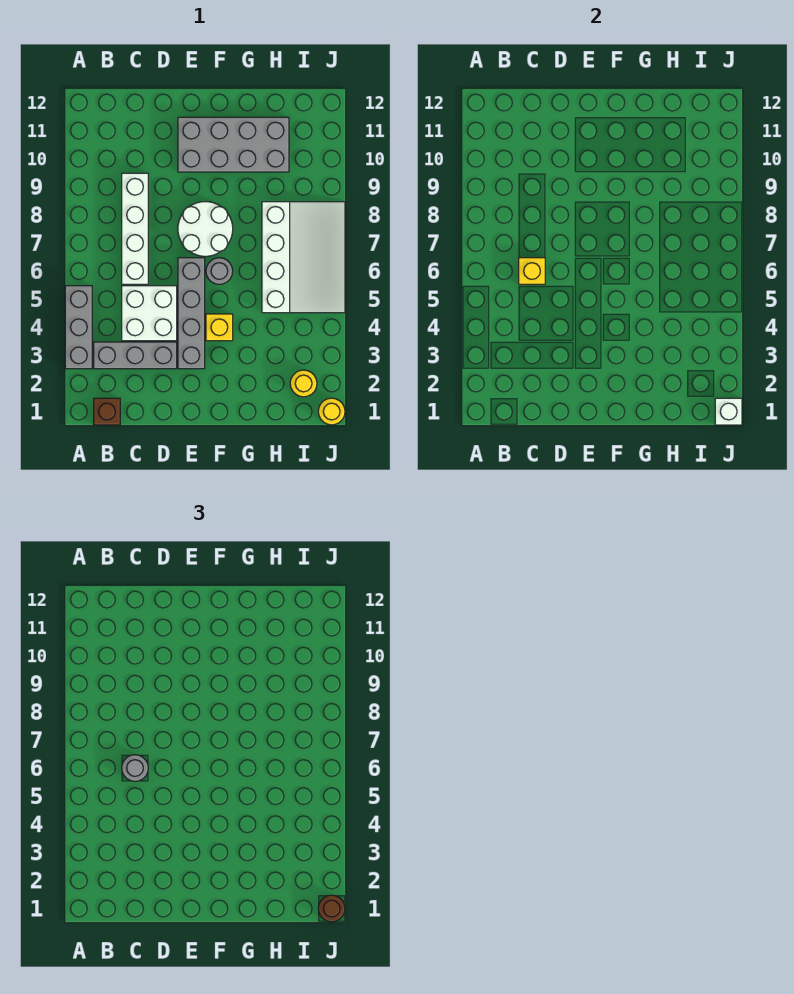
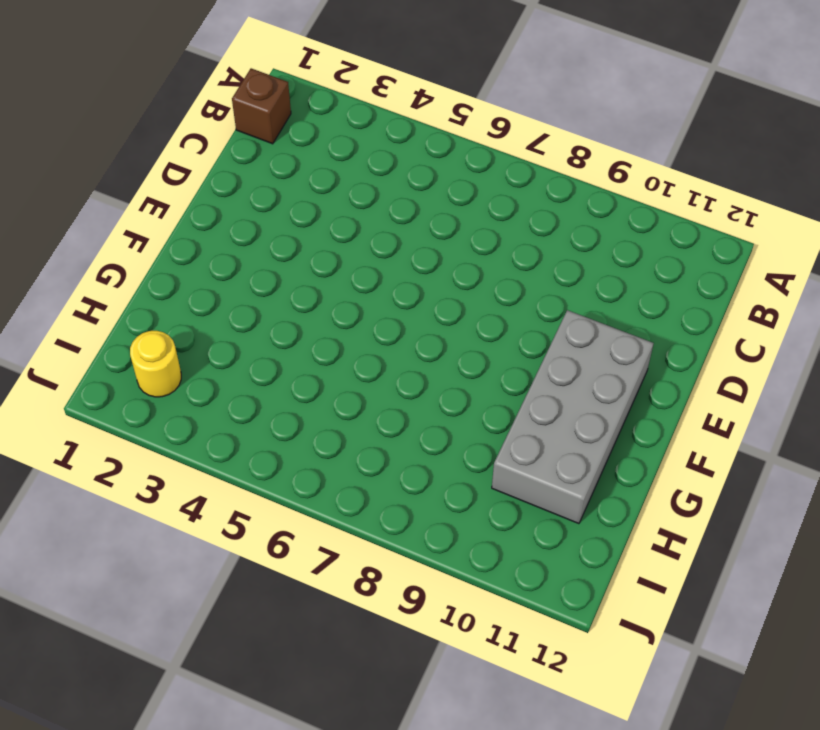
none -> grey 1x3 brick [65,286,92,369]
none -> grey 1x3 brick [94,342,177,369]
none -> white 2x2 brick [122,286,177,341]

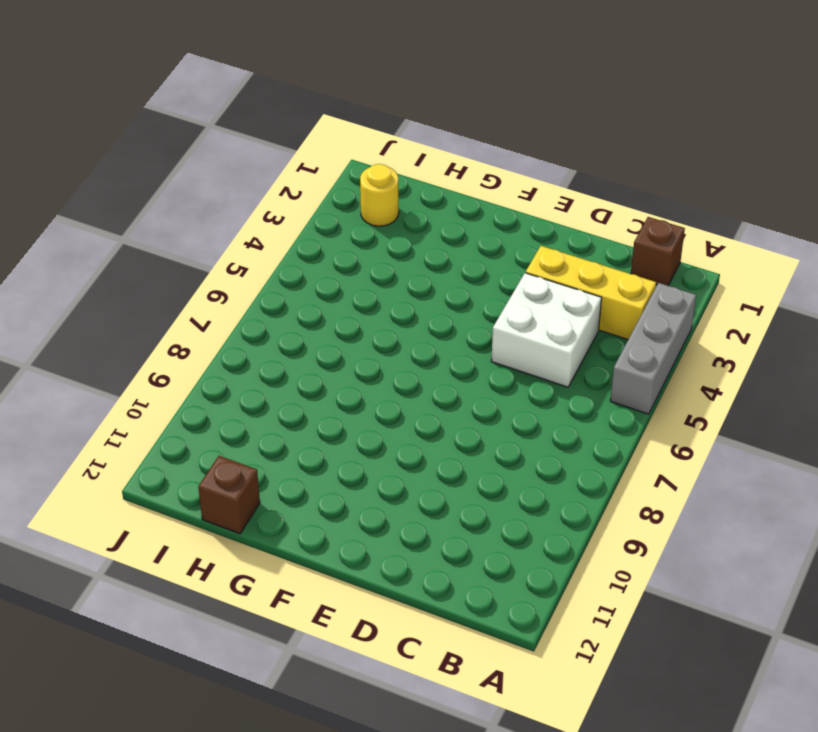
yellow 1x3 brick [526,246,656,339] -> grey 1x3 brick [94,342,177,369]
brown 1x1 brick [198,456,260,534] -> none
none -> white 1x4 brick [122,173,148,284]
none -> grey 1x4 brick [178,258,205,369]
none -> white 2x2 round brick [178,202,233,256]

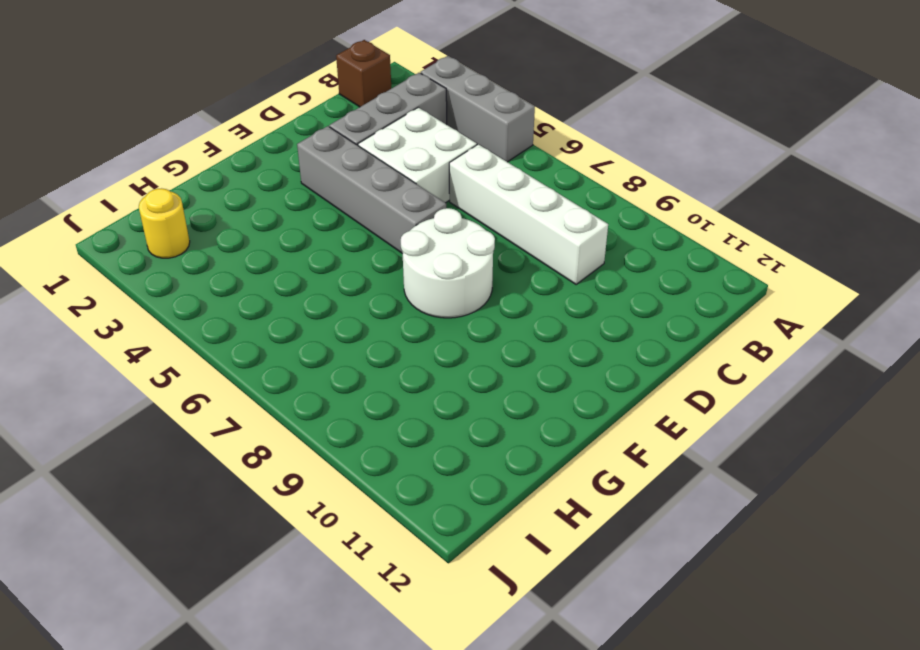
none -> grey 2x4 brick [178,117,289,172]
none -> yellow 1x1 brick [206,314,233,341]
none -> grey 1x1 round brick [206,258,233,284]

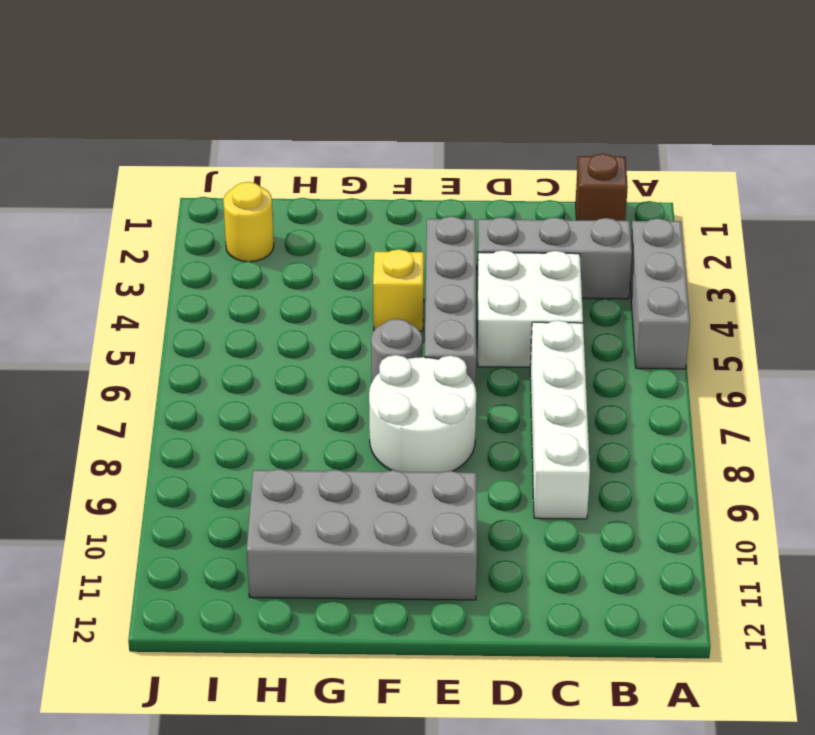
none -> white 3x4 slope [262,202,345,313]
none -> yellow 1x1 round brick [318,398,345,425]
none -> yellow 1x1 brick [519,258,545,284]

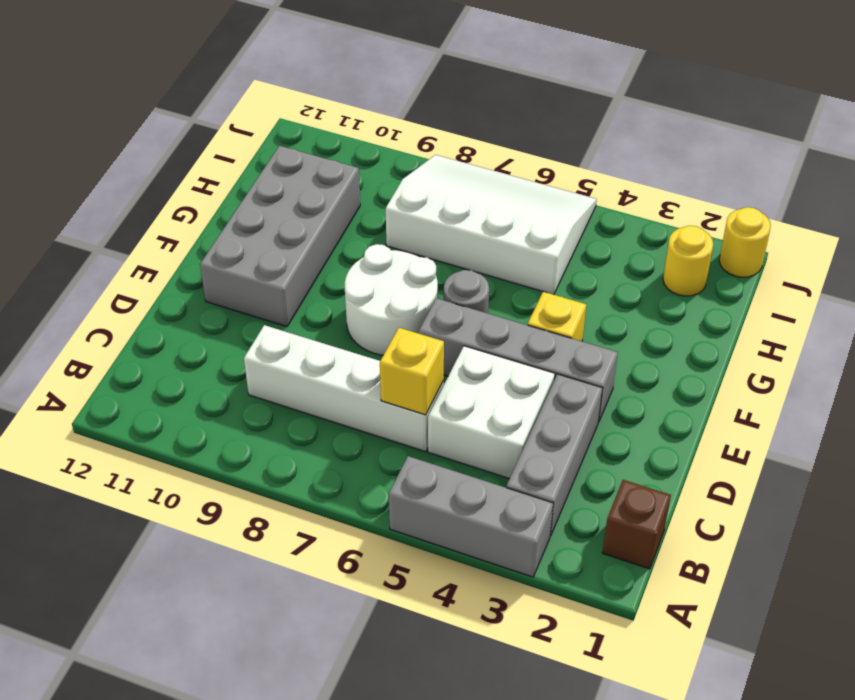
none -> white 1x1 brick [715,398,742,425]
none -> grey 1x1 round brick [122,755,148,781]
none -> brown 1x1 round brick [318,895,345,922]

